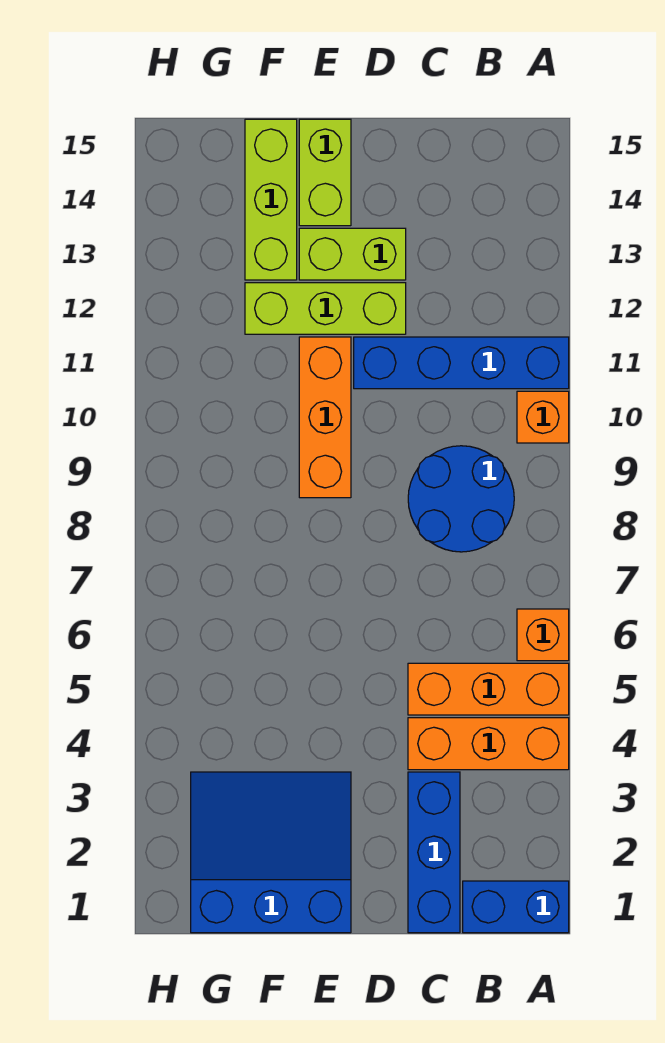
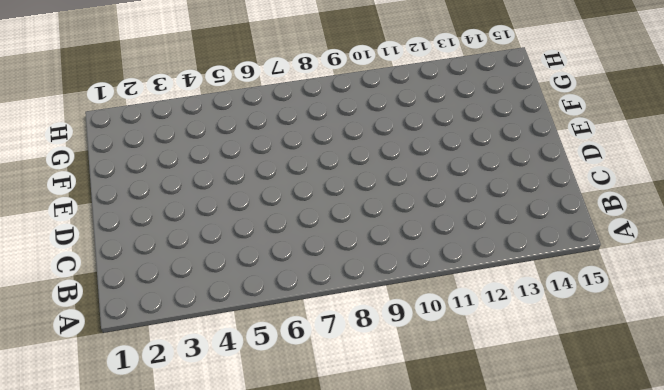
none -> blue 1x2 brick [463,881,569,933]
none -> orange 1x3 brick [408,718,569,770]
none -> orange 1x3 brick [408,663,569,715]

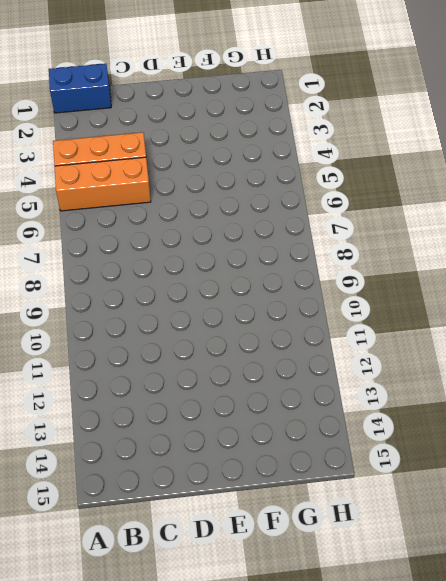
none -> orange 1x1 brick [517,609,569,661]
none -> orange 1x1 brick [517,391,569,443]
none -> blue 1x4 brick [354,337,569,389]

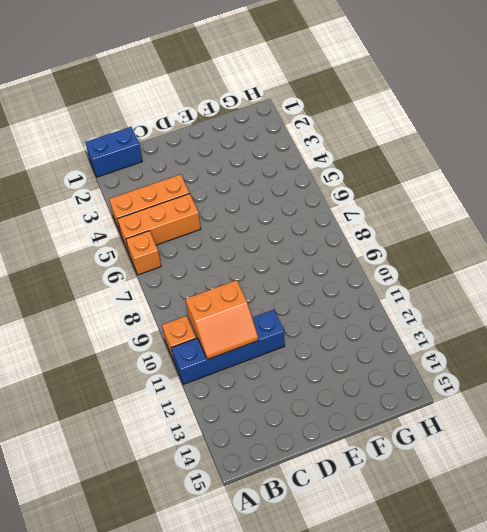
orange 2x2 slope [186,280,259,360] -> none
none -> blue 2x2 round brick [408,446,514,552]
none -> blue 1x3 brick [408,772,460,933]
none -> lime 1x3 brick [245,283,406,334]

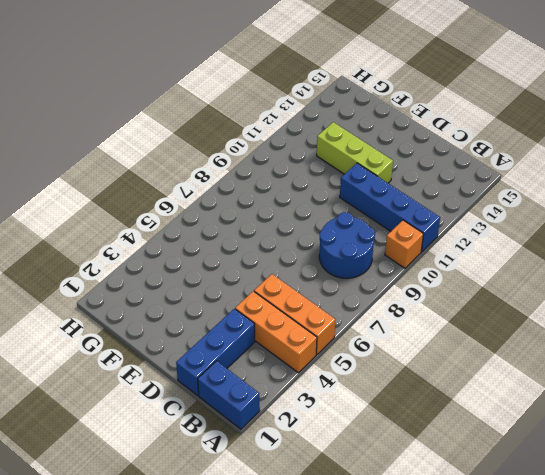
none -> orange 1x1 brick [517,609,569,661]
none -> lime 1x2 brick [299,228,406,280]
none -> blue 3x3 slope [191,772,351,933]

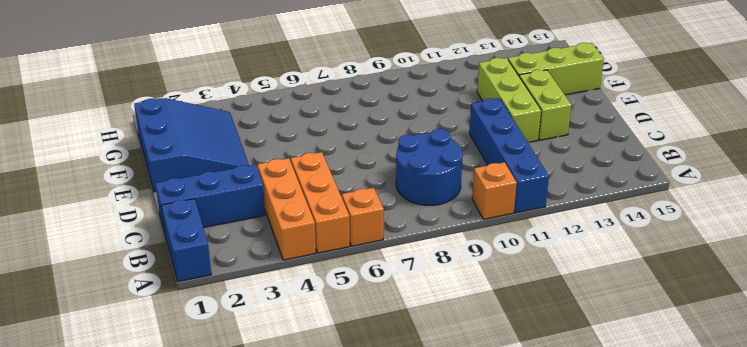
none -> orange 1x3 brick [299,337,351,498]
none -> lime 1x2 brick [299,119,351,226]

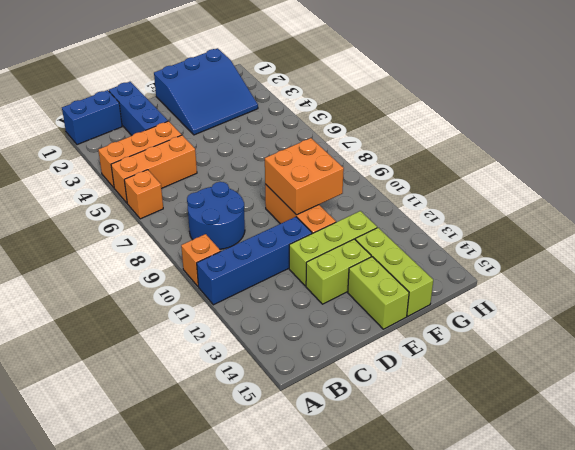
orange 2x2 brick [265,138,344,215] -> none

